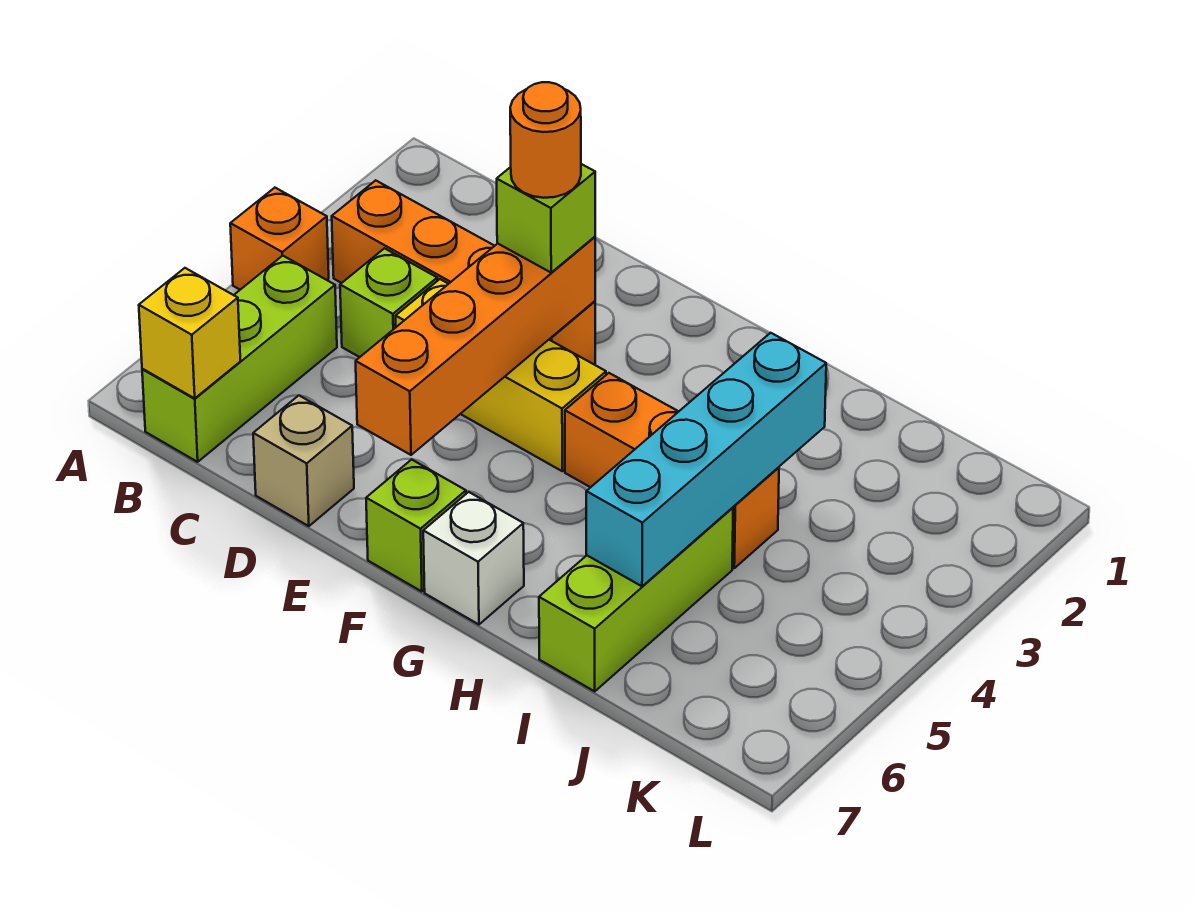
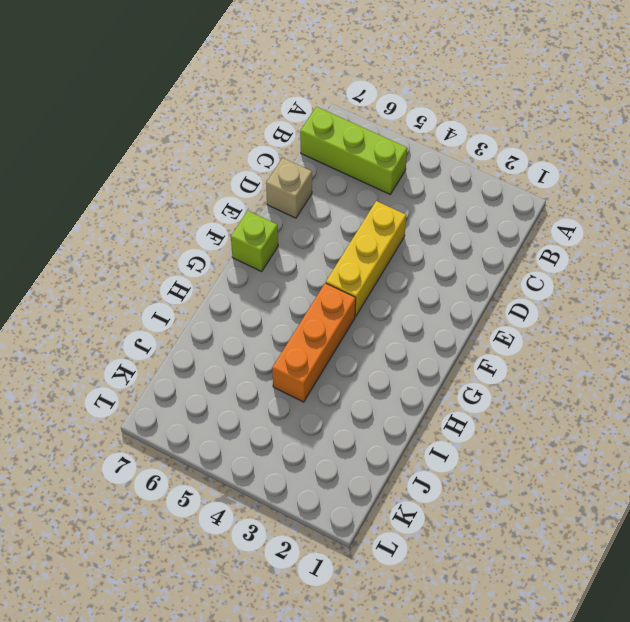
none -> orange 1x1 brick [230,188,329,290]
none -> orange 1x4 brick [332,180,595,365]
none -> lime 1x1 brick [340,248,437,357]

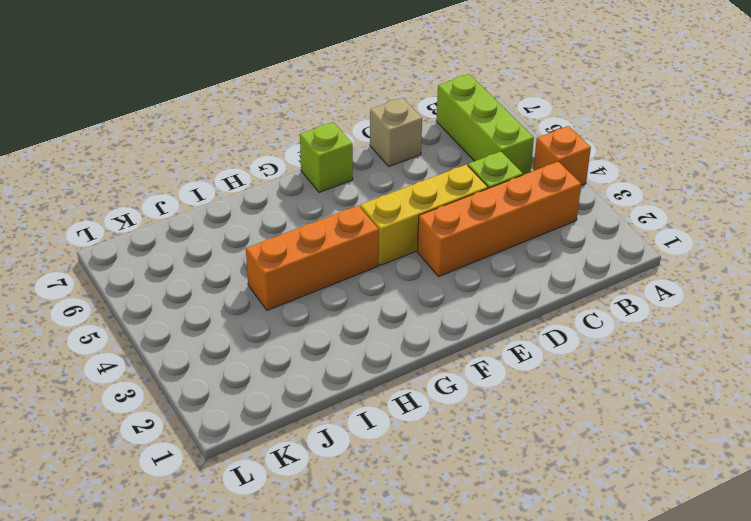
none -> white 1x1 brick [423,492,524,624]
none -> lime 1x3 brick [539,508,733,691]
none -> yellow 1x1 brick [139,268,240,398]

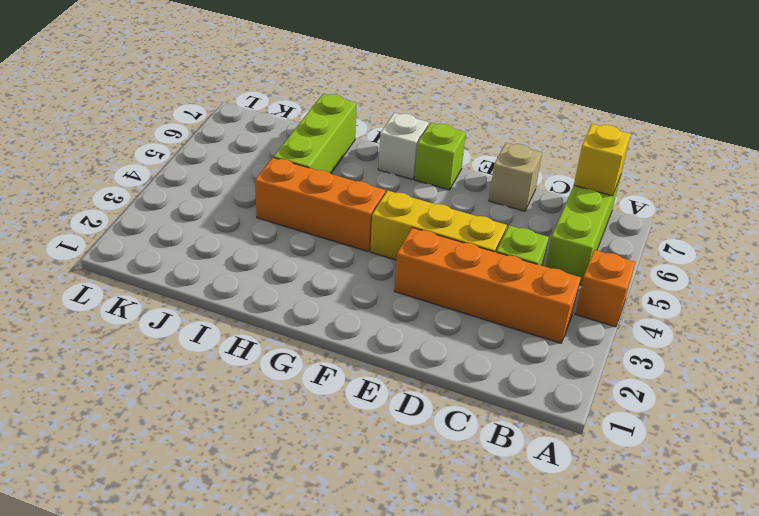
none -> orange 1x4 brick [356,237,595,455]
none -> cyan 1x4 brick [586,333,826,586]
none -> lime 1x1 brick [497,164,595,272]

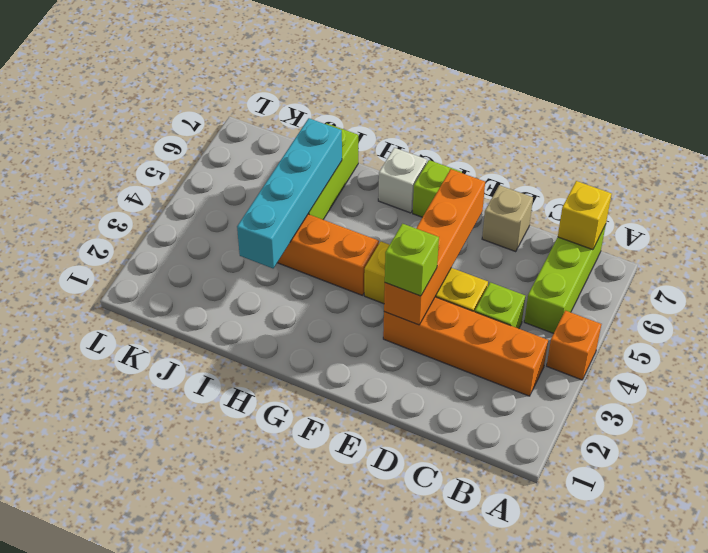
none -> orange 1x1 round brick [510,82,581,198]

